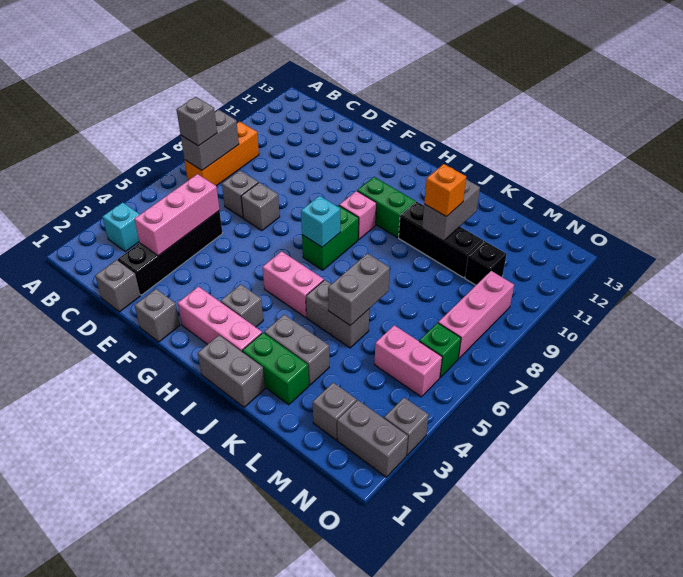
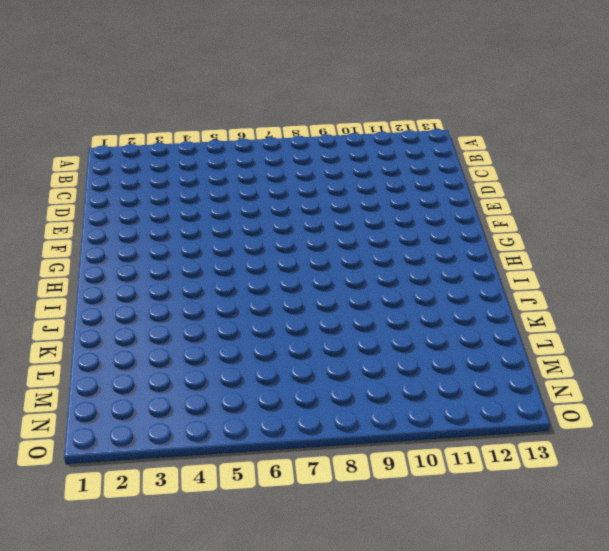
none -> cyan 1x1 brick [103,202,140,252]
none -> orange 1x3 brick [185,122,259,186]
none -> grey 1x1 brick [95,260,140,312]
none -> black 1x4 brick [118,211,223,295]

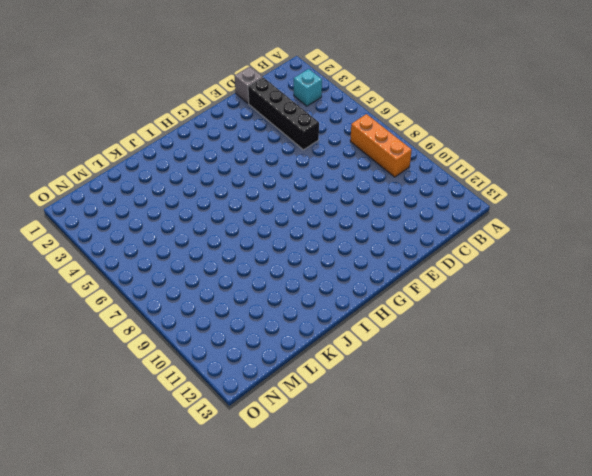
none -> grey 1x1 brick [222,171,258,218]
none -> grey 1x1 brick [241,182,280,231]
none -> grey 1x1 brick [135,289,180,342]
none -> pink 1x3 brick [178,287,262,351]

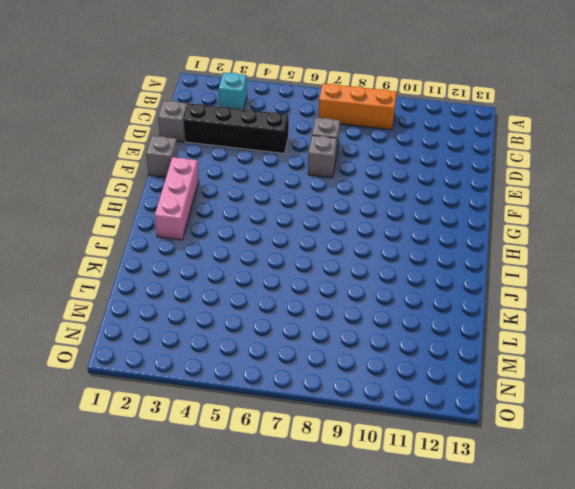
none -> grey 1x1 brick [221,284,263,327]
none -> pink 1x2 brick [263,251,324,317]
none -> green 1x2 brick [302,205,359,270]
none -> pink 1x1 brick [339,191,376,239]

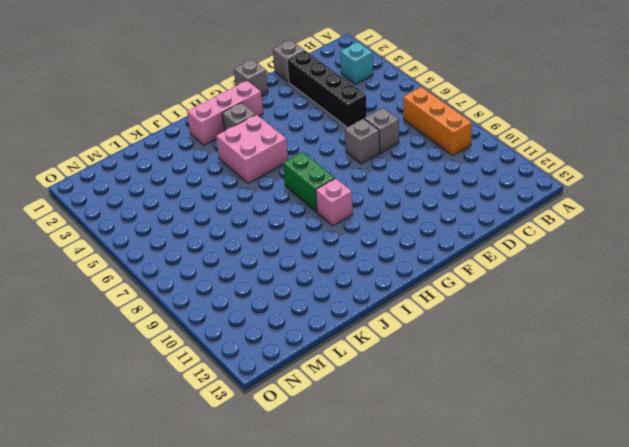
pink 2x2 brick [216,115,288,183] -> pink 1x2 brick [263,251,324,317]
none -> green 1x2 brick [357,177,415,238]
none -> grey 1x2 brick [198,335,265,407]
none -> green 1x2 brick [242,333,309,405]
none -> grey 1x2 brick [264,314,329,385]

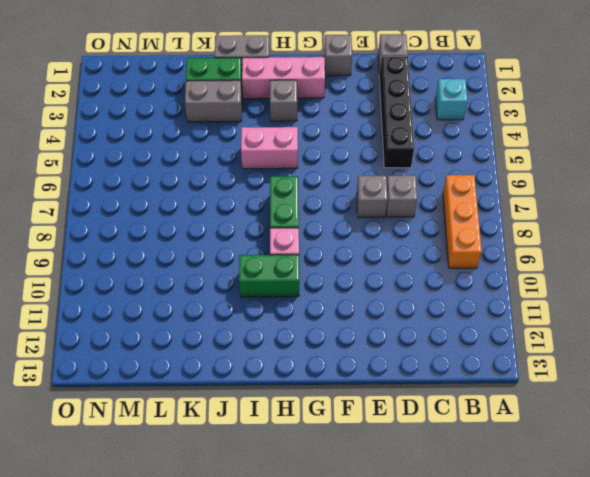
none -> grey 1x2 brick [306,280,369,348]
none -> black 1x3 brick [399,202,483,278]
none -> grey 1x1 brick [313,383,357,440]
none -> pink 1x2 brick [374,325,442,397]

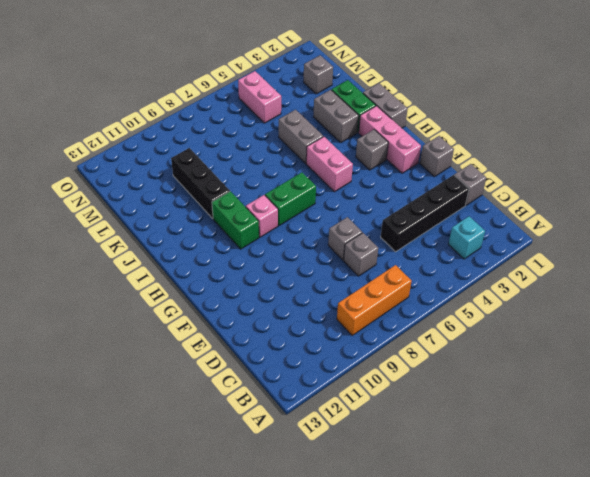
none -> black 1x1 brick [465,241,507,285]
none -> grey 1x2 brick [337,400,408,477]
none -> green 1x1 brick [419,323,461,377]
none -> pink 1x3 brick [438,271,514,359]

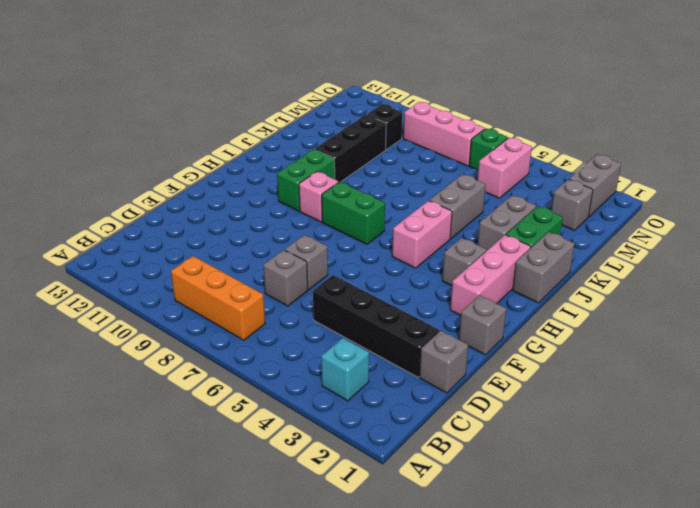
none -> grey 1x1 brick [384,398,429,455]
none -> grey 1x2 brick [181,110,239,170]
none -> pink 1x3 brick [134,174,219,256]
none -> cyan 1x1 brick [301,196,340,247]

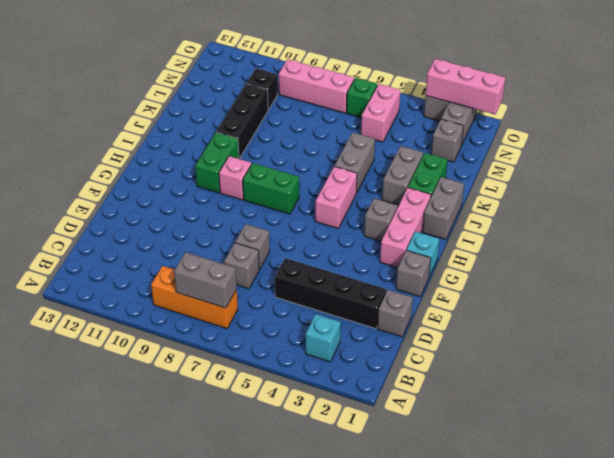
cyan 1x1 brick [407,231,439,276] -> cyan 1x1 brick moved to [301,196,340,247]
pink 1x3 brick [426,59,505,114] -> pink 1x3 brick moved to [134,174,219,256]
none -> grey 1x2 brick [328,253,390,326]
none -> grey 1x2 brick [422,179,480,241]
none -> grey 1x1 brick [177,97,217,146]
none -> orange 1x1 brick [424,164,466,216]

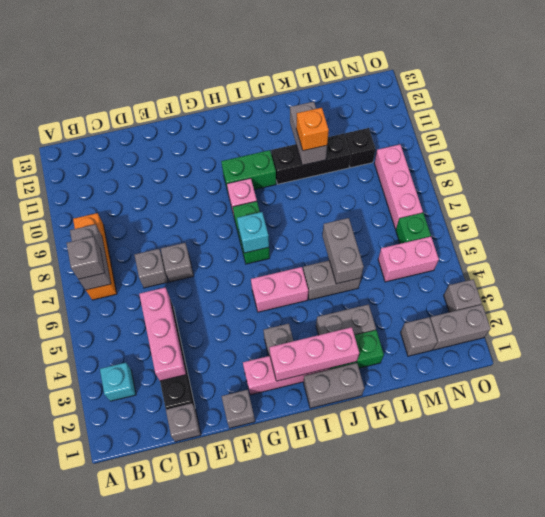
pink 1x3 brick [269,327,359,381] -> none

